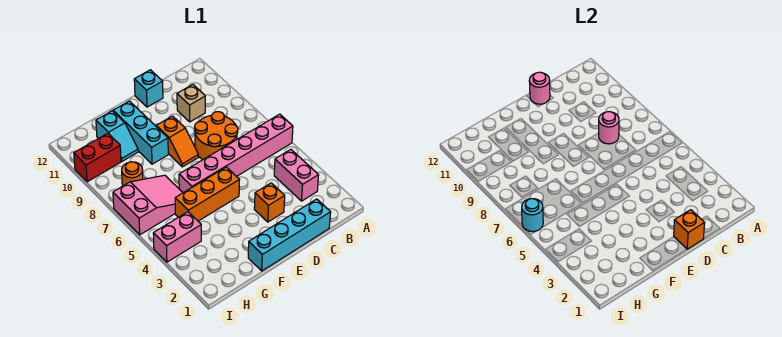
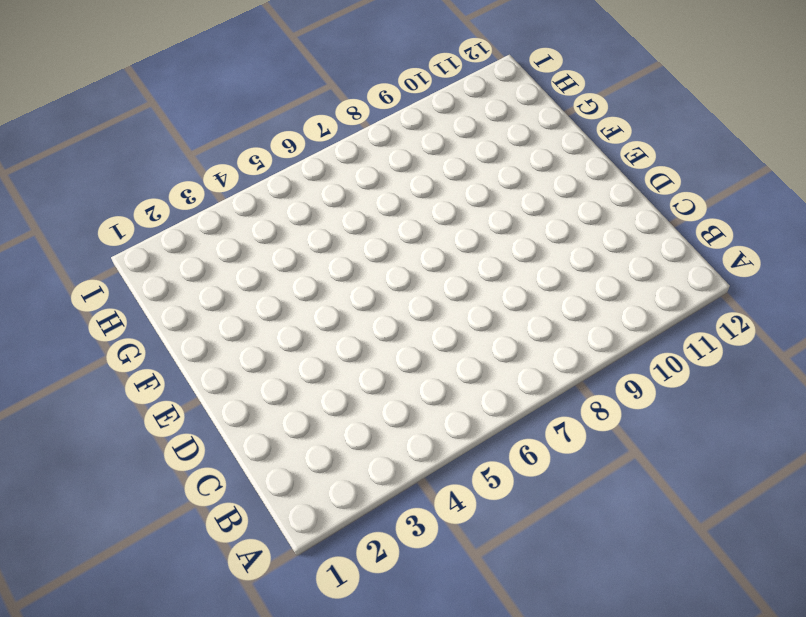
none -> pink 1x6 brick [179,114,293,193]
none -> pink 1x2 brick [274,150,319,201]
none -> cyan 1x4 brick [248,199,331,271]

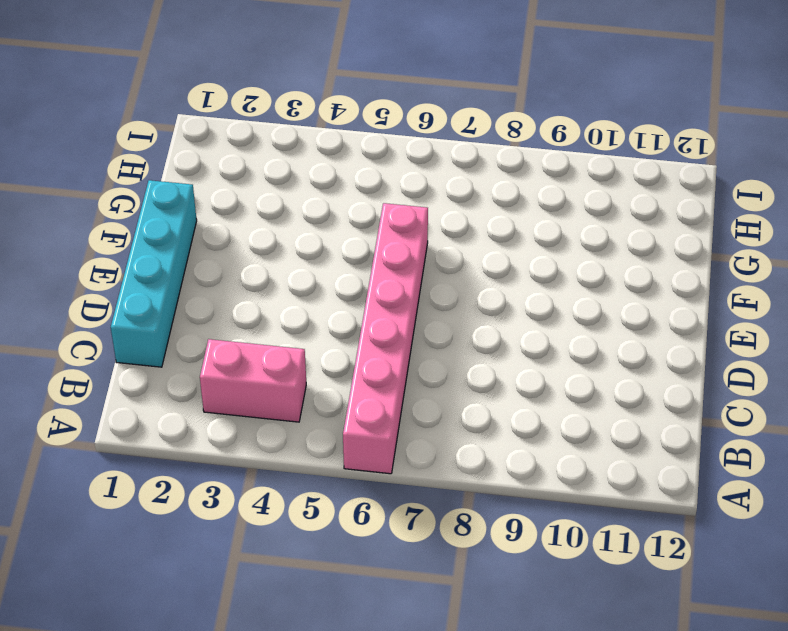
none -> orange 2x2 round brick [195,112,238,160]
none -> tan 1x1 brick [177,85,205,122]
none -> orange 1x1 brick [254,183,285,222]

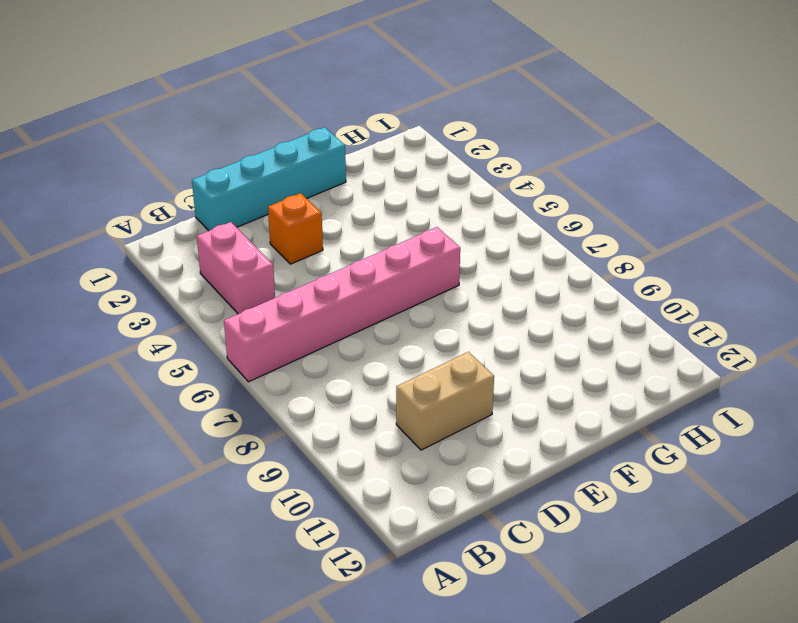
tan 1x2 brick [396,352,494,450] -> tan 1x1 brick [177,85,205,122]
none -> orange 2x2 round brick [195,112,238,160]
none -> cyan 1x1 brick [134,70,163,107]
none -> orange 1x3 brick [175,167,239,221]

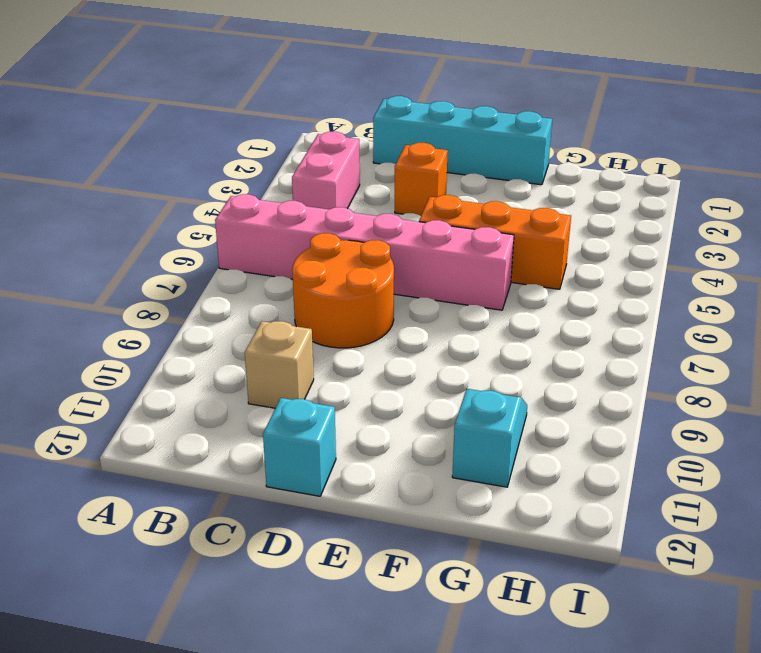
none -> orange 1x2 slope [156,116,198,167]
none -> cyan 1x3 brick [113,101,168,164]
none -> pink 2x3 slope [113,175,183,235]

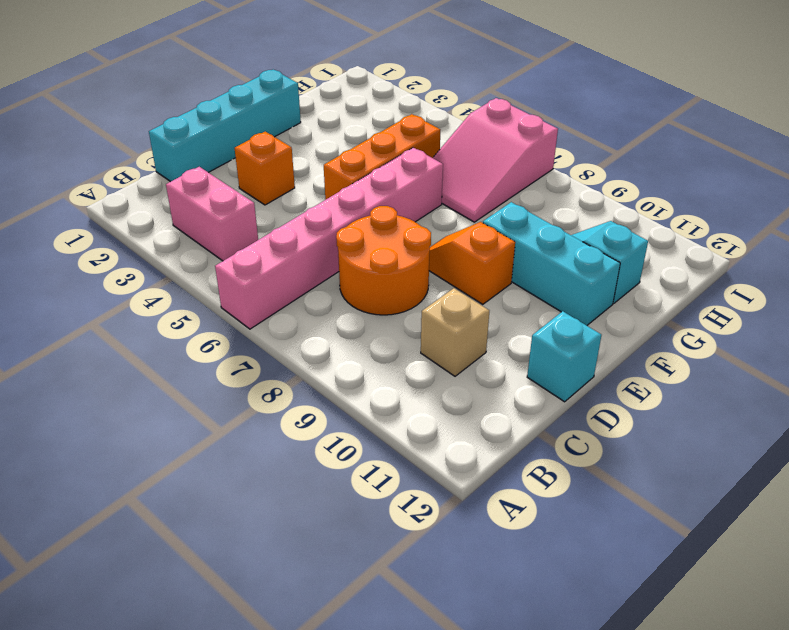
none -> pink 1x2 brick [153,212,201,262]
none -> orange 1x1 round brick [122,162,143,186]
none -> red 1x2 brick [74,133,121,182]

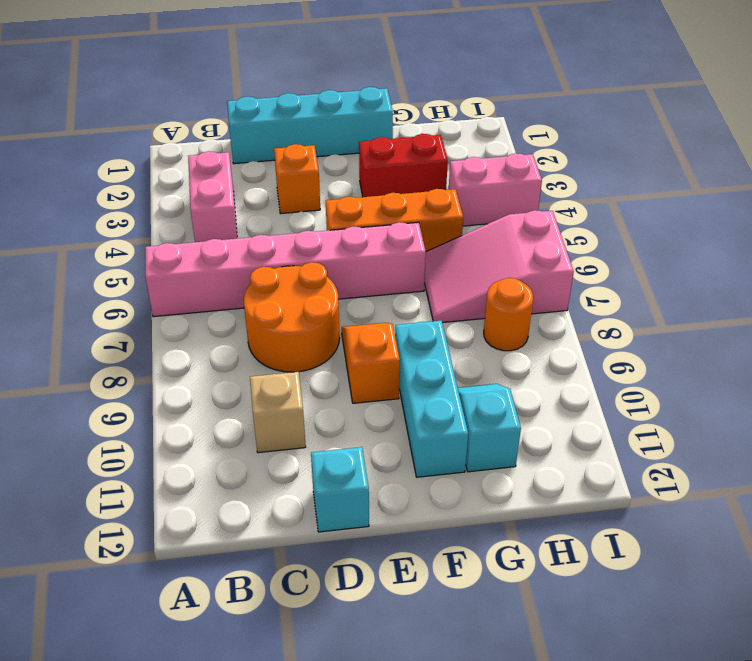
red 1x2 brick [359,134,448,197] -> red 1x2 brick moved to [74,133,121,182]
none -> pink 1x1 round brick [599,112,619,144]
none -> orange 1x1 brick [674,210,705,249]
none -> pink 1x1 round brick [529,72,550,104]

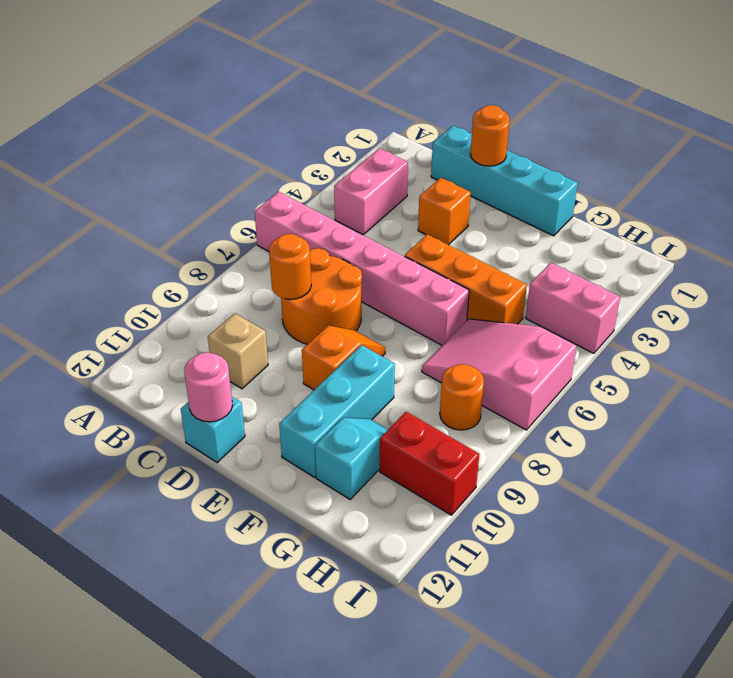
orange 1x1 round brick [269,234,311,299] -> pink 1x1 round brick [599,112,619,144]
orange 1x1 round brick [470,105,510,166] -> orange 1x1 brick [674,210,705,249]
none -> cyan 1x1 round brick [522,199,543,232]

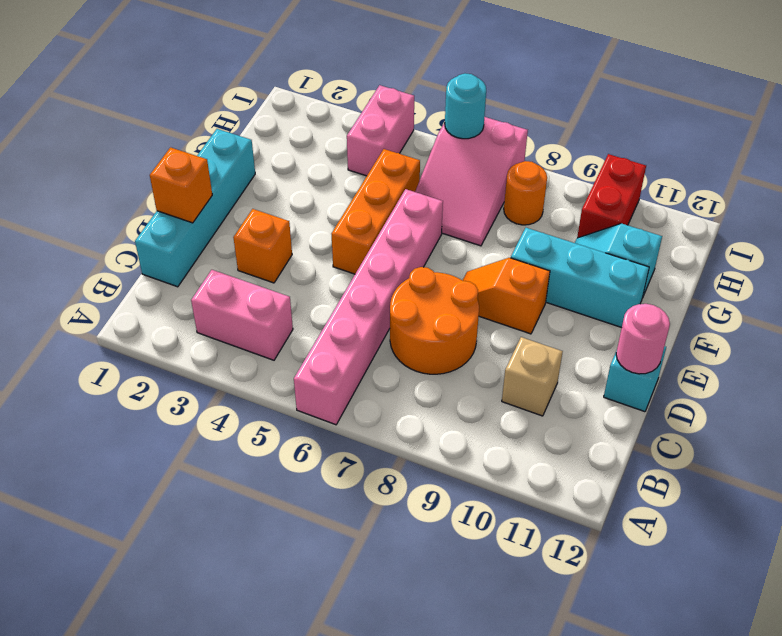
none -> pink 1x1 round brick [599,112,619,144]

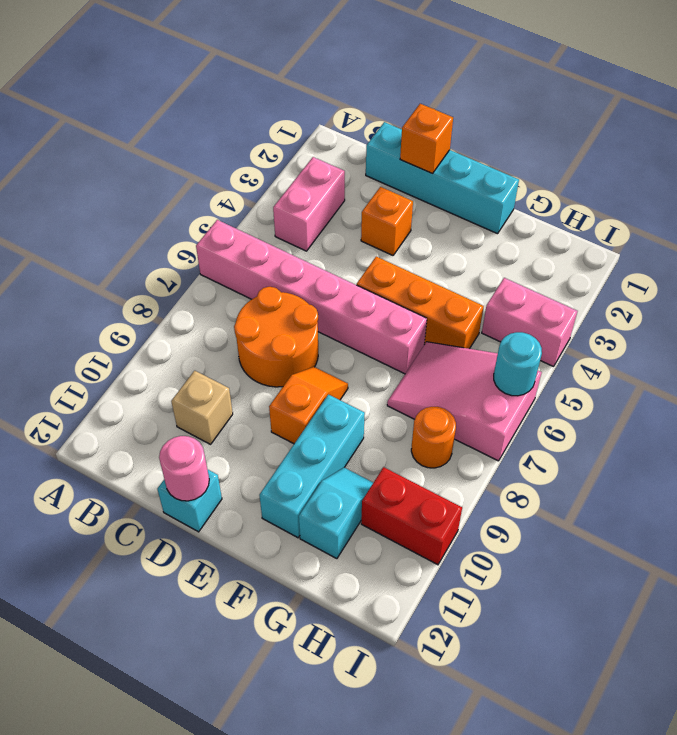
none -> pink 1x1 round brick [599,112,619,144]

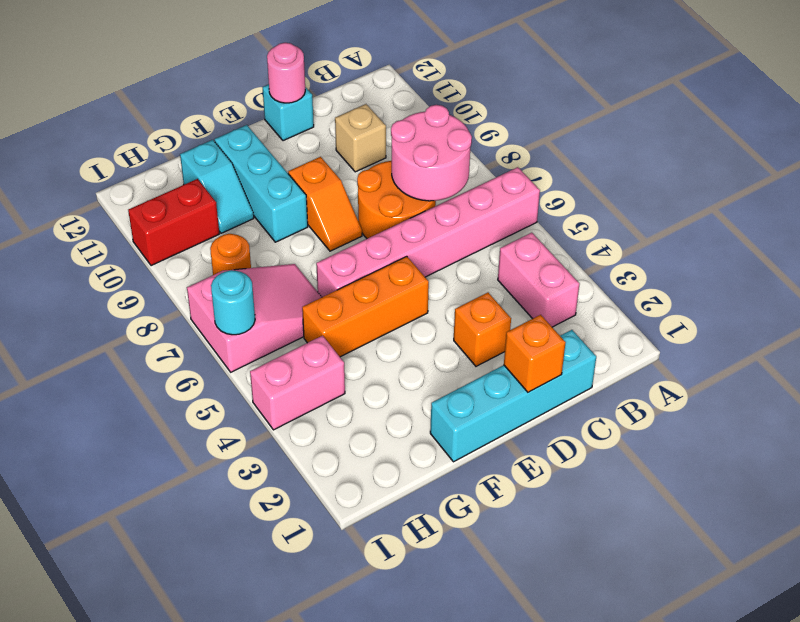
pink 2x2 round brick [391,105,472,201] -> pink 1x1 round brick [599,112,619,144]

